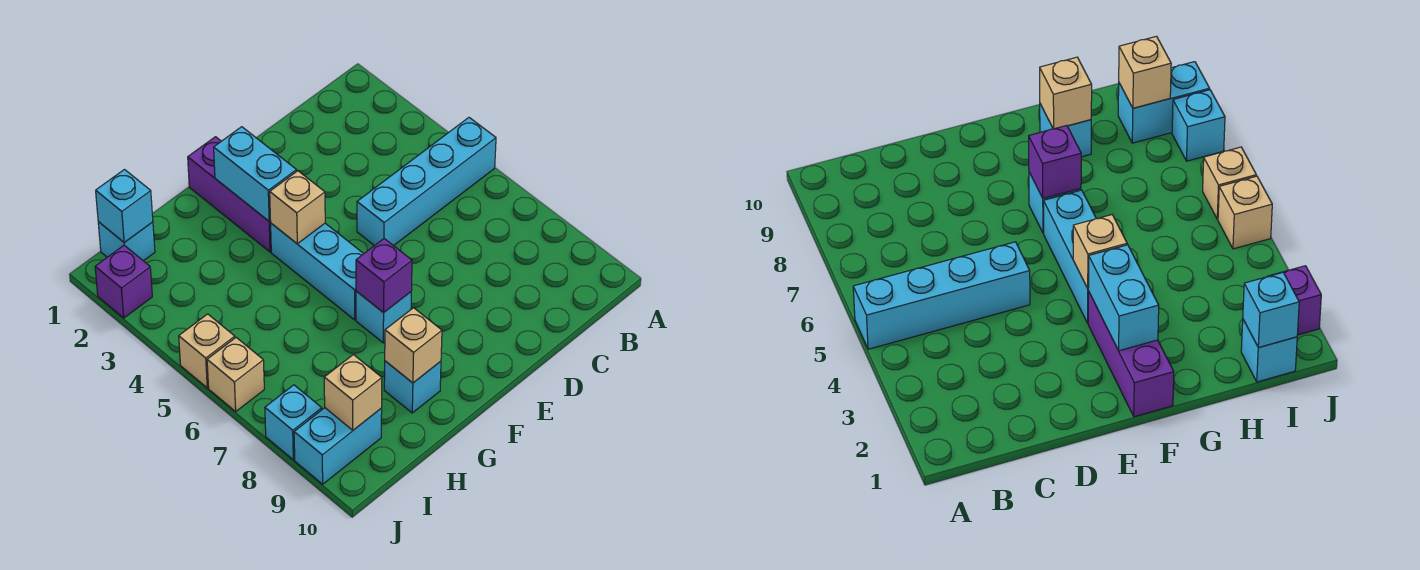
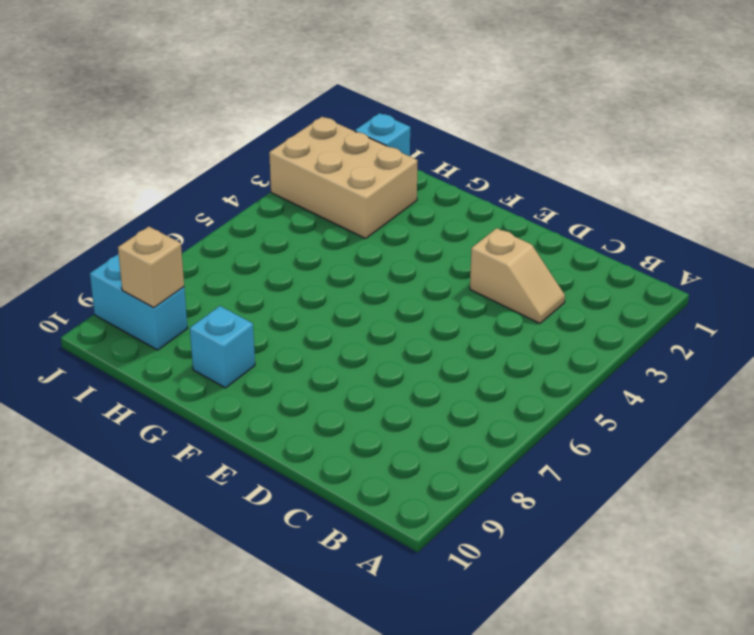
tan 1x2 slope [470,228,565,323] -> none
tan 2x3 brick [269,117,418,238] -> purple 1x1 brick [95,245,152,318]
none -> cyan 1x4 brick [357,118,496,246]
none -> purple 1x3 brick [188,137,271,252]
none -> cyan 1x3 brick [271,223,364,320]

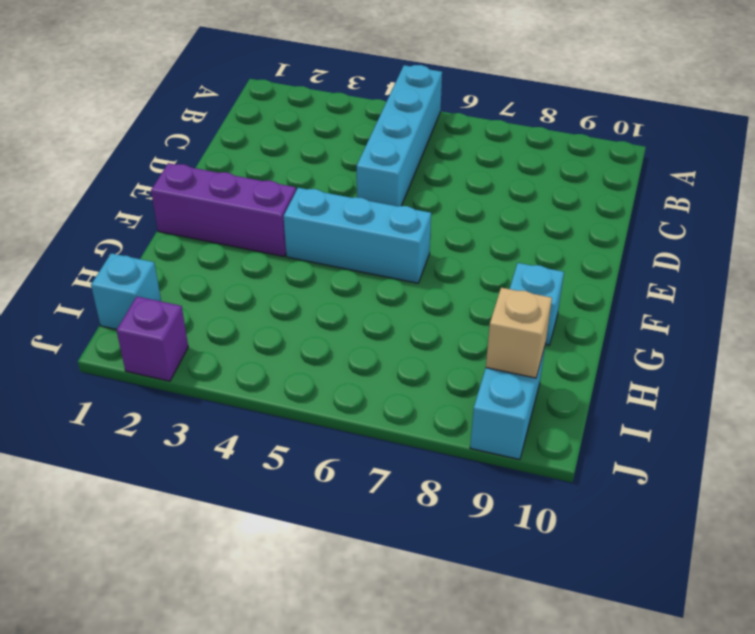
none -> cyan 1x1 brick [356,291,411,343]
none -> tan 1x1 brick [179,314,235,388]
none -> tan 1x1 brick [207,338,264,411]

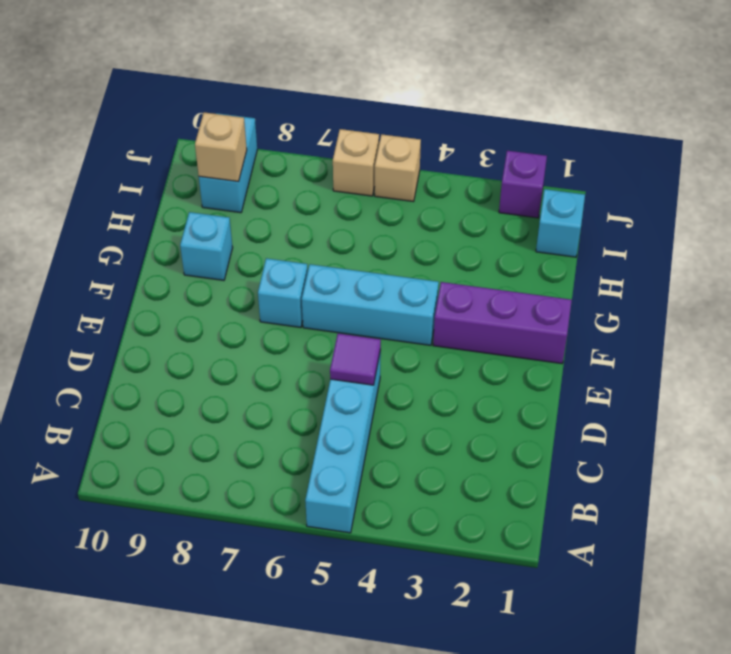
purple 1x1 tile [330,333,381,385] -> none
none -> cyan 1x1 brick [265,385,322,460]
none -> cyan 1x2 brick [214,127,297,221]
none -> tan 1x1 brick [270,171,325,244]

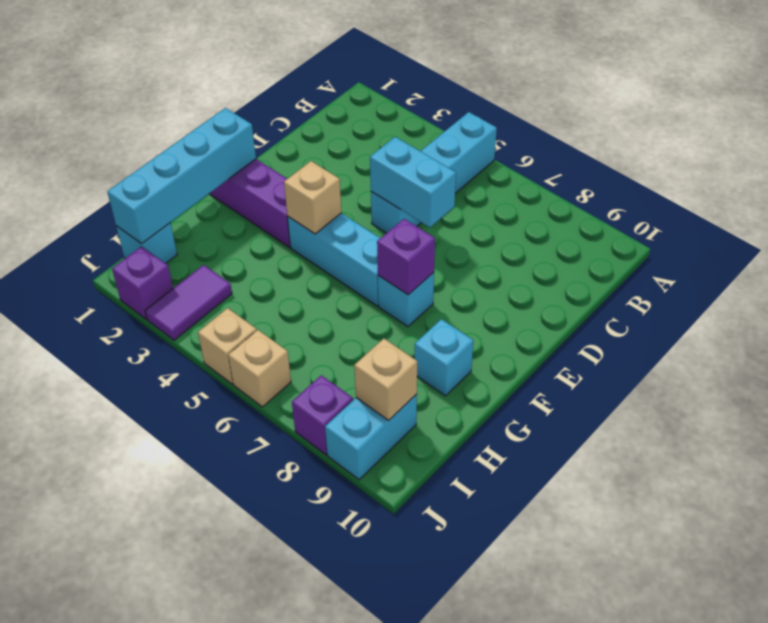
cyan 1x2 brick [370,137,456,227] -> cyan 1x2 brick moved to [214,127,297,221]
cyan 1x4 brick [107,108,256,244] -> cyan 1x1 brick [96,170,153,242]
purple 1x2 tile [145,265,232,340] -> none
purple 1x1 brick [292,375,353,455] -> cyan 1x1 brick [265,385,322,460]
none -> tan 1x1 brick [385,308,442,383]

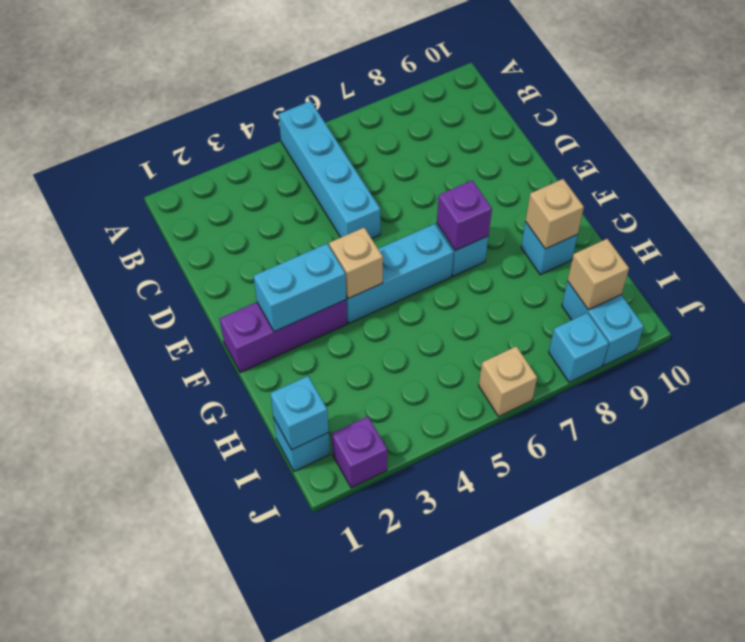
none -> tan 1x1 brick [179,314,235,388]

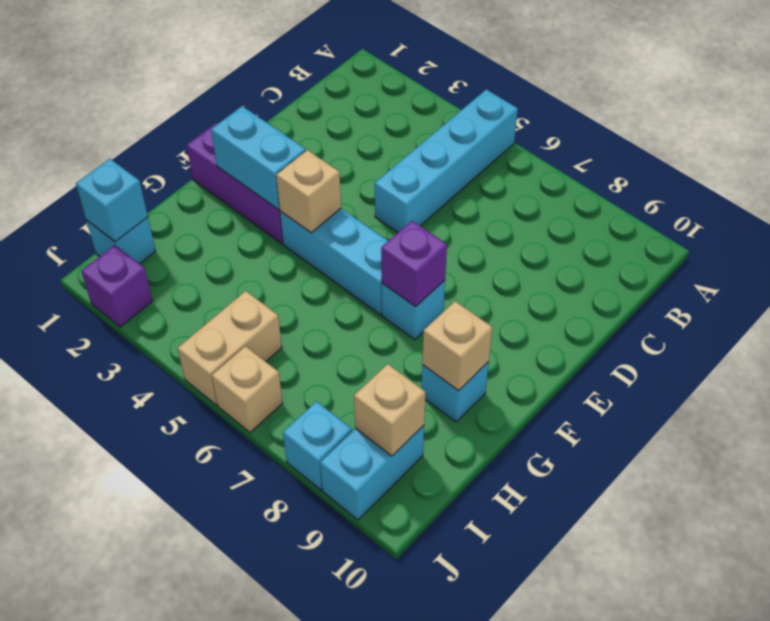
tan 1x2 brick [178,291,282,405] -> tan 1x1 brick [179,314,235,388]

